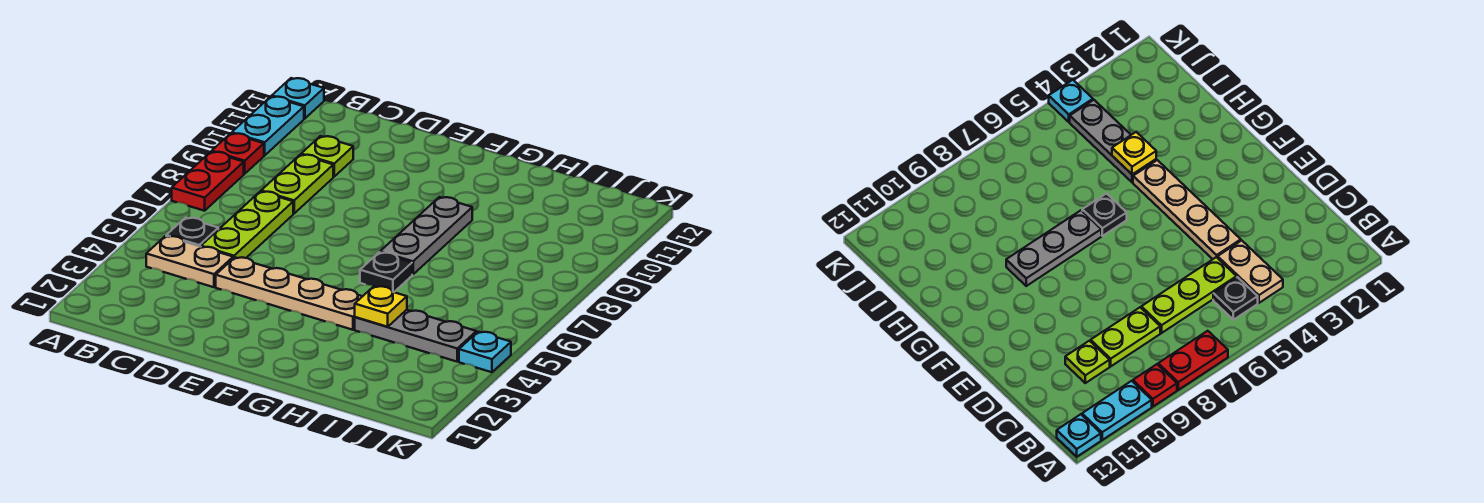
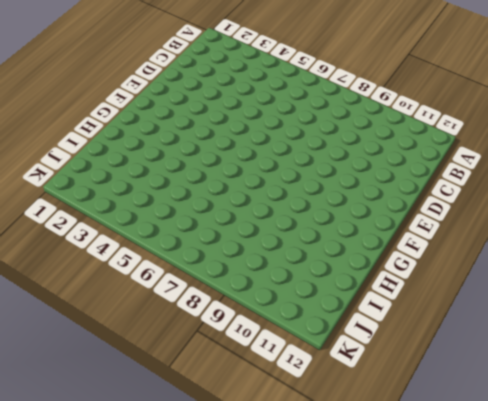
none -> red 1x2 plate [172,152,244,211]
none -> red 1x1 plate [212,133,264,174]
none -> cyan 1x2 plate [232,96,304,155]

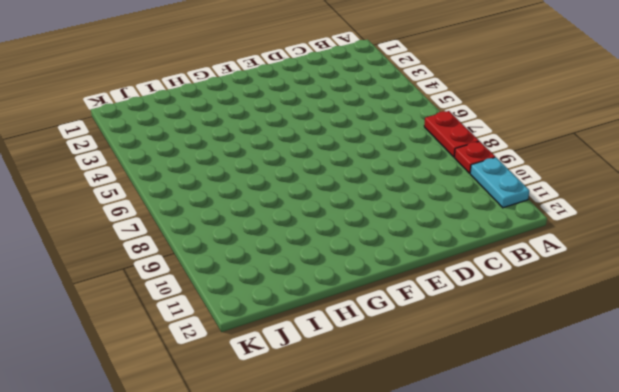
none -> cyan 1x1 plate [272,78,324,119]
none -> tan 1x2 plate [146,236,233,287]
none -> black 1x1 plate [166,218,218,247]

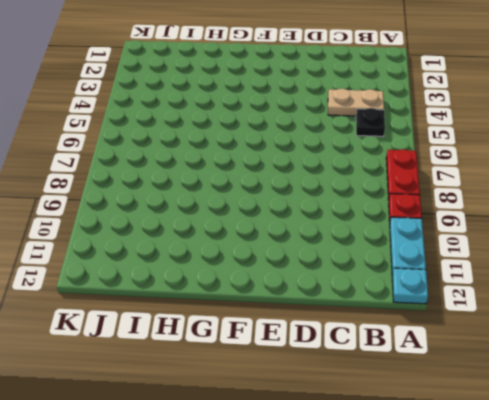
none -> lime 1x3 plate [201,191,293,258]
none -> lime 1x2 plate [261,155,333,214]
none -> lime 1x1 plate [301,136,353,177]

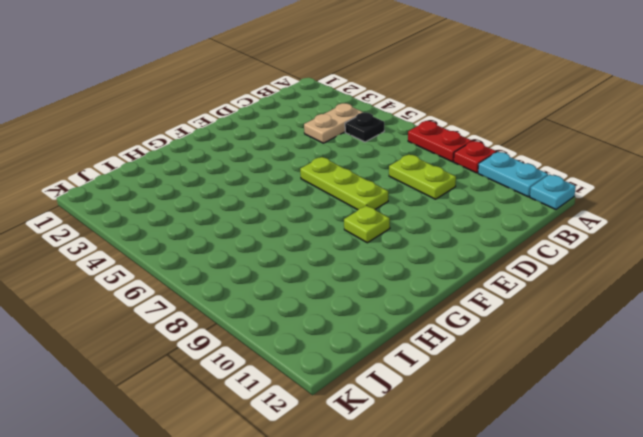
lime 1x3 plate [300,157,388,210] -> lime 1x3 plate moved to [201,191,293,258]
lime 1x1 plate [344,205,390,243] -> lime 1x1 plate moved to [301,136,353,177]
none -> tan 1x4 plate [216,257,362,330]
none -> black 1x1 plate [360,252,412,292]
none -> grey 1x3 plate [380,197,472,274]

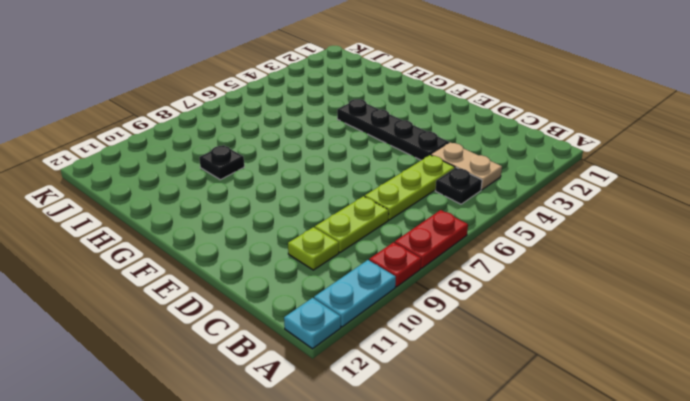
black 1x4 plate [337,99,449,160] -> tan 1x4 plate [216,257,362,330]
black 1x1 plate [199,145,244,180] -> black 1x1 plate moved to [360,252,412,292]
none -> grey 1x3 plate [380,197,472,274]
none -> grey 1x3 plate [355,310,476,362]
none -> cyan 1x1 plate [459,332,511,372]

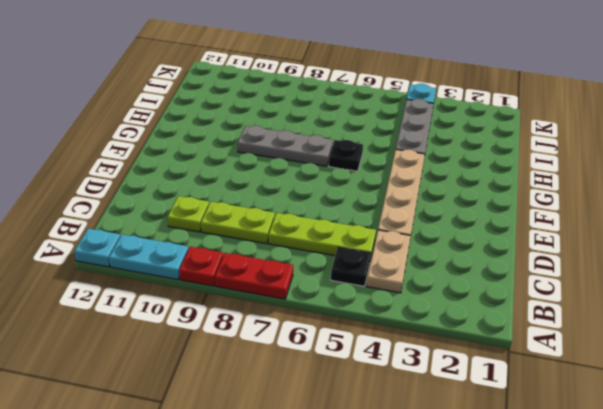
none -> yellow 1x1 plate [355,286,407,327]

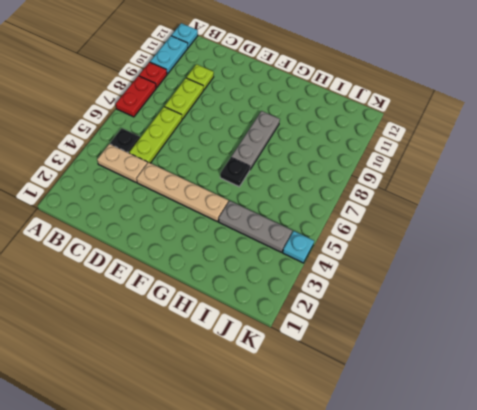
none -> yellow 1x1 plate [355,286,407,327]

